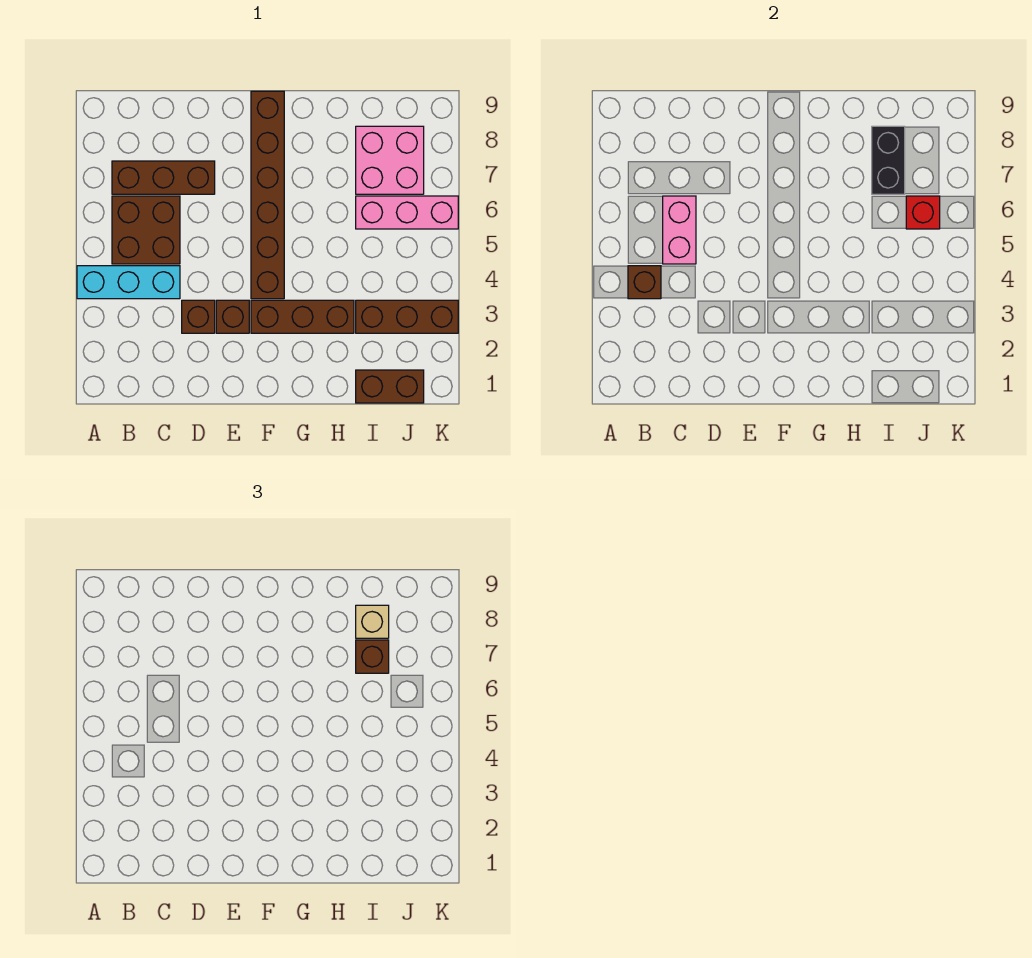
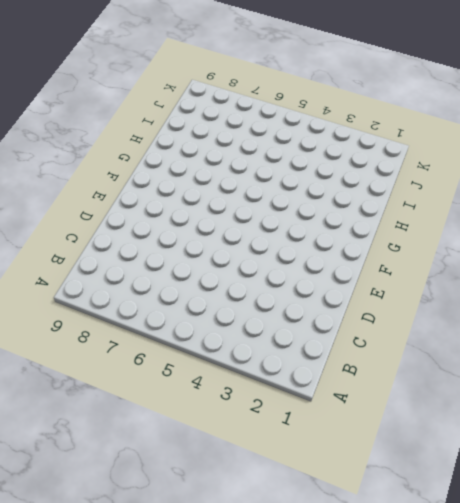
none -> cyan 1x3 brick [77,266,180,299]
none -> brown 2x2 brick [112,196,180,264]
none -> brown 1x3 brick [112,161,215,194]

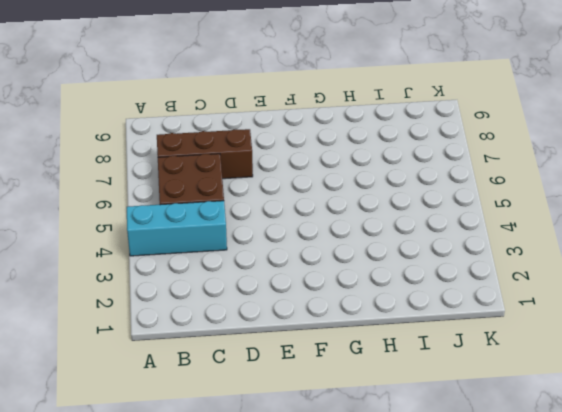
none -> brown 1x1 brick [182,300,215,333]
none -> brown 1x1 brick [216,300,249,333]
none -> brown 1x3 brick [251,300,354,333]

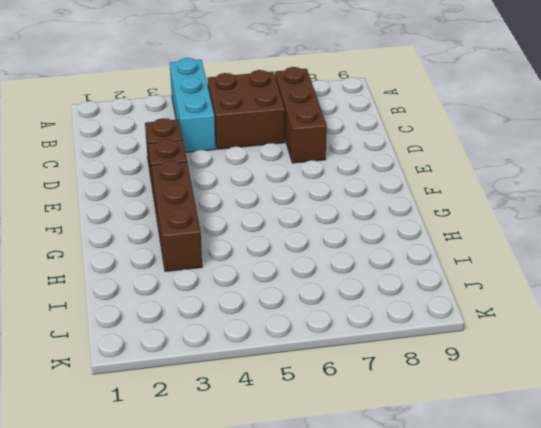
none -> brown 1x6 brick [251,91,284,299]
none -> brown 1x2 brick [356,370,424,403]
none -> brown 1x3 brick [356,300,458,333]

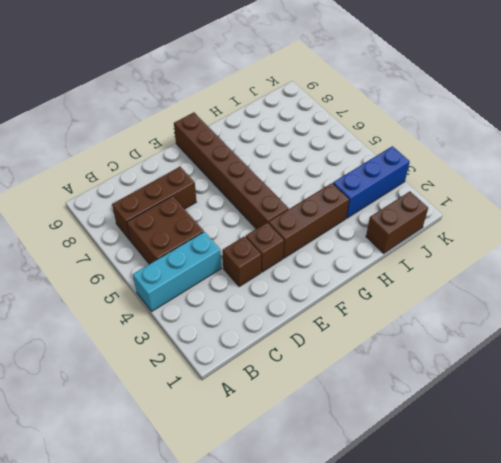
blue 1x3 brick [333,146,410,218] -> brown 1x3 brick [356,300,458,333]
none -> pink 1x3 brick [356,196,458,229]
none -> pink 2x2 brick [356,126,424,194]
none -> brown 1x1 brick [628,266,661,299]

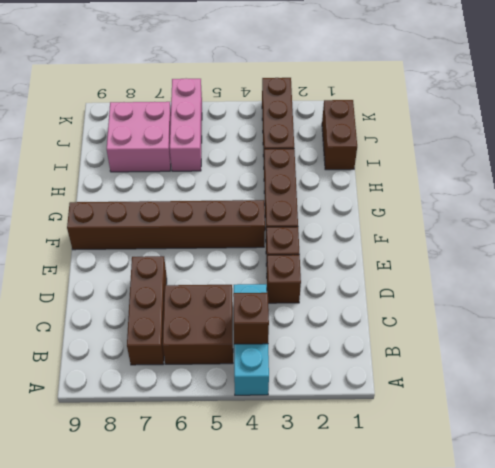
none -> pink 1x2 brick [663,196,696,264]
none -> black 1x2 brick [872,126,905,194]
none -> red 1x1 brick [906,196,940,229]

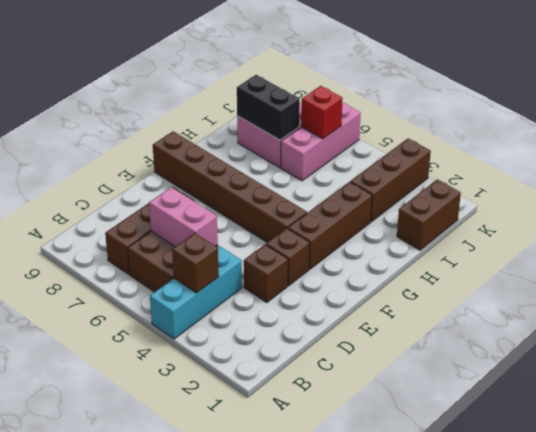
none -> brown 1x1 brick [356,640,389,673]
none -> tan 1x1 brick [356,605,389,638]

